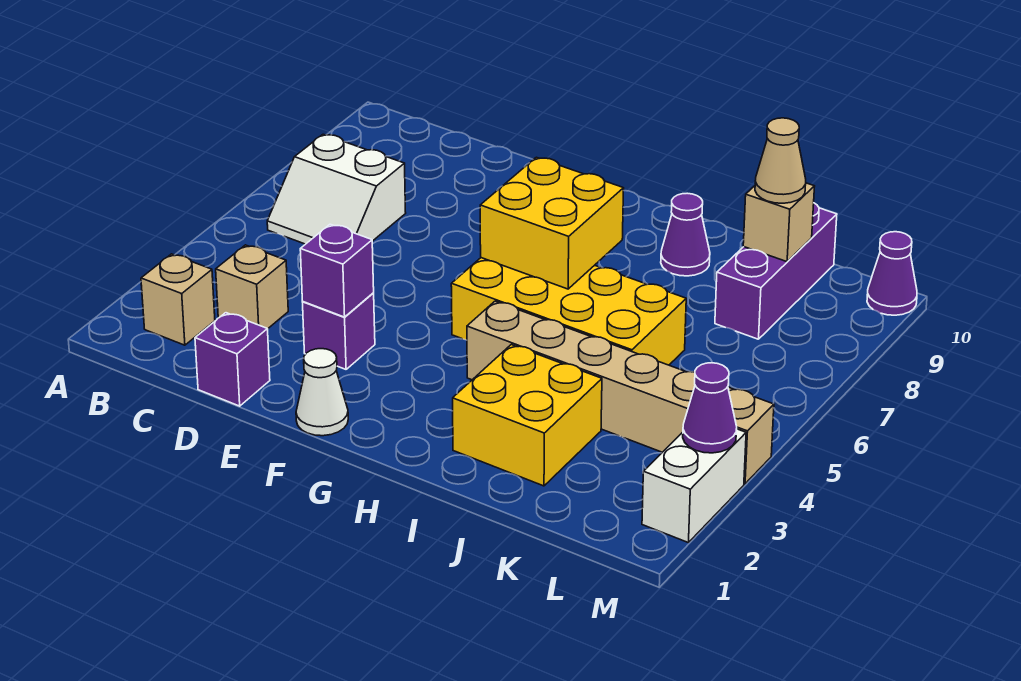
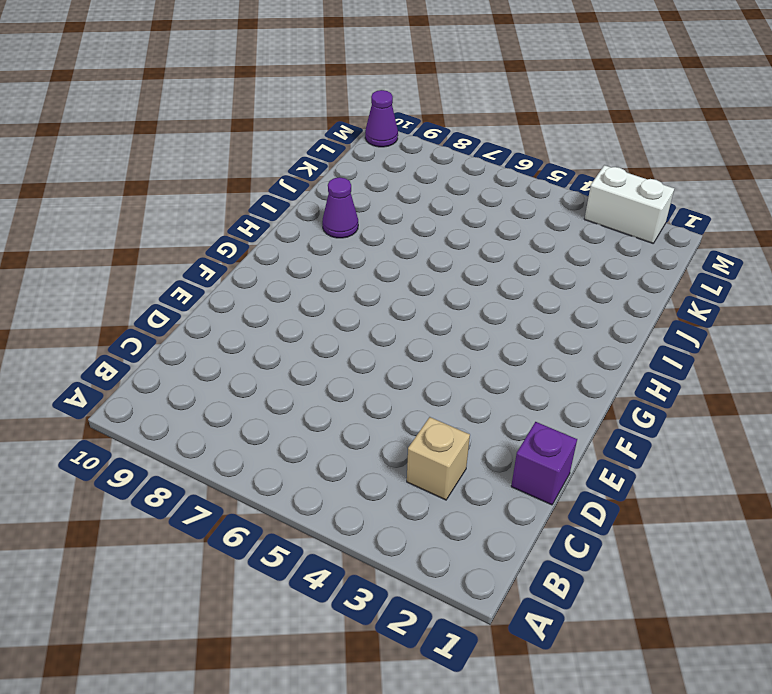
none -> tan 1x1 brick [141,254,215,345]
none -> white 2x2 slope [267,134,406,244]
none -> purple 1x1 brick [303,293,375,369]

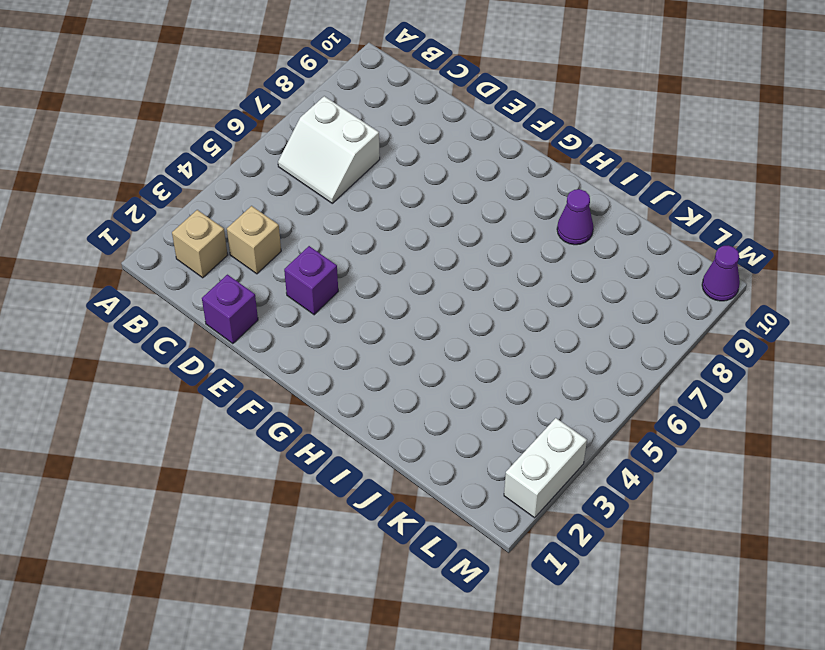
none -> white 1x1 cone [296,349,348,436]
none -> yellow 2x4 brick [451,258,686,365]
none -> tan 1x6 brick [467,301,774,484]

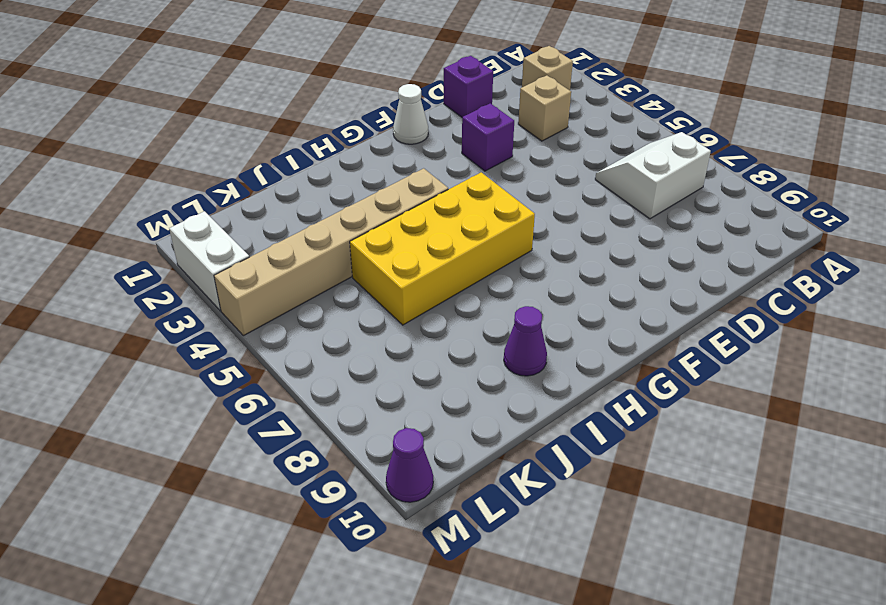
none -> yellow 2x2 brick [453,345,602,486]
none -> purple 1x3 brick [715,203,837,339]
none -> purple 1x1 brick [300,224,374,317]

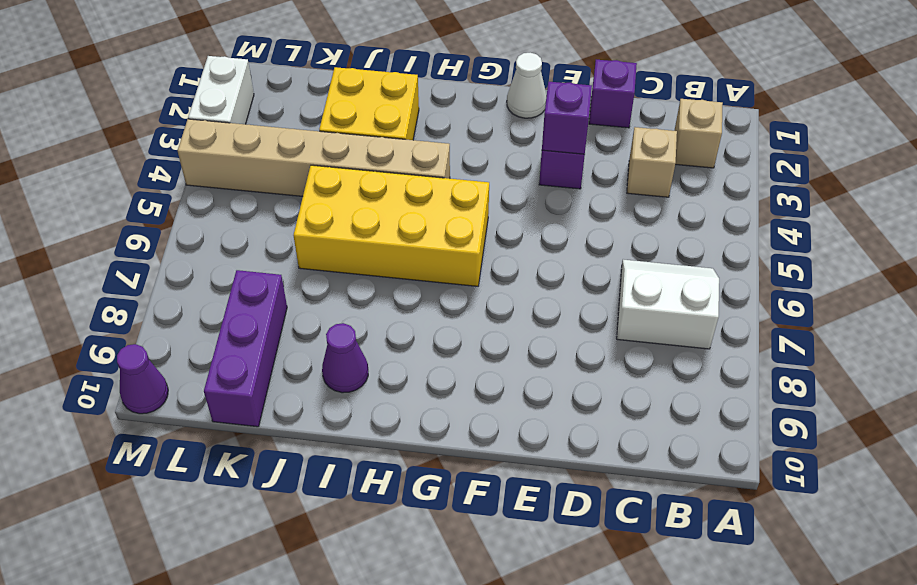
none -> yellow 2x2 brick [480,157,624,289]
none -> tan 1x1 brick [743,183,815,262]
none -> purple 1x1 cone [683,363,737,453]

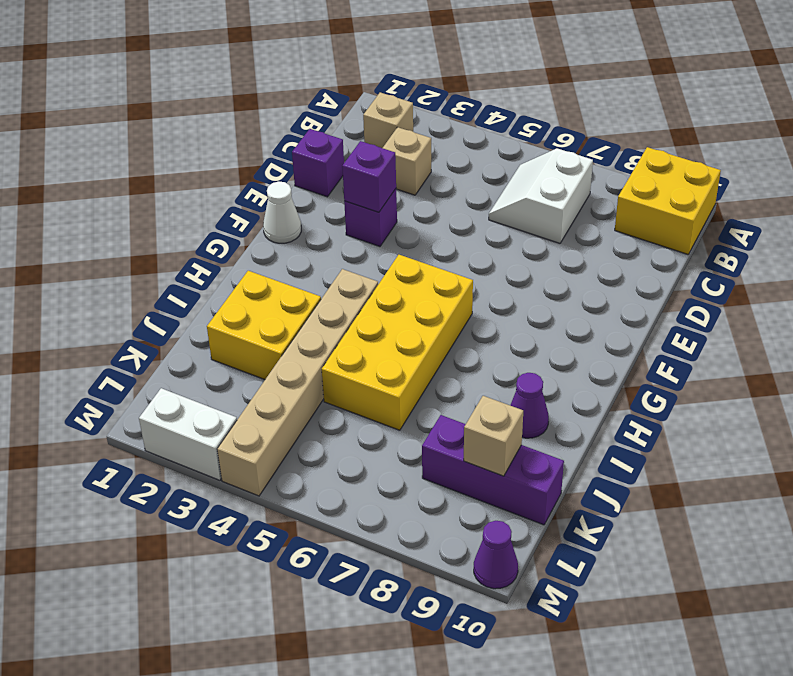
yellow 2x2 brick [615,147,721,254] -> yellow 2x2 brick moved to [480,157,624,289]
none -> purple 1x1 cone [683,363,737,453]
none -> tan 1x1 cone [755,118,806,203]

